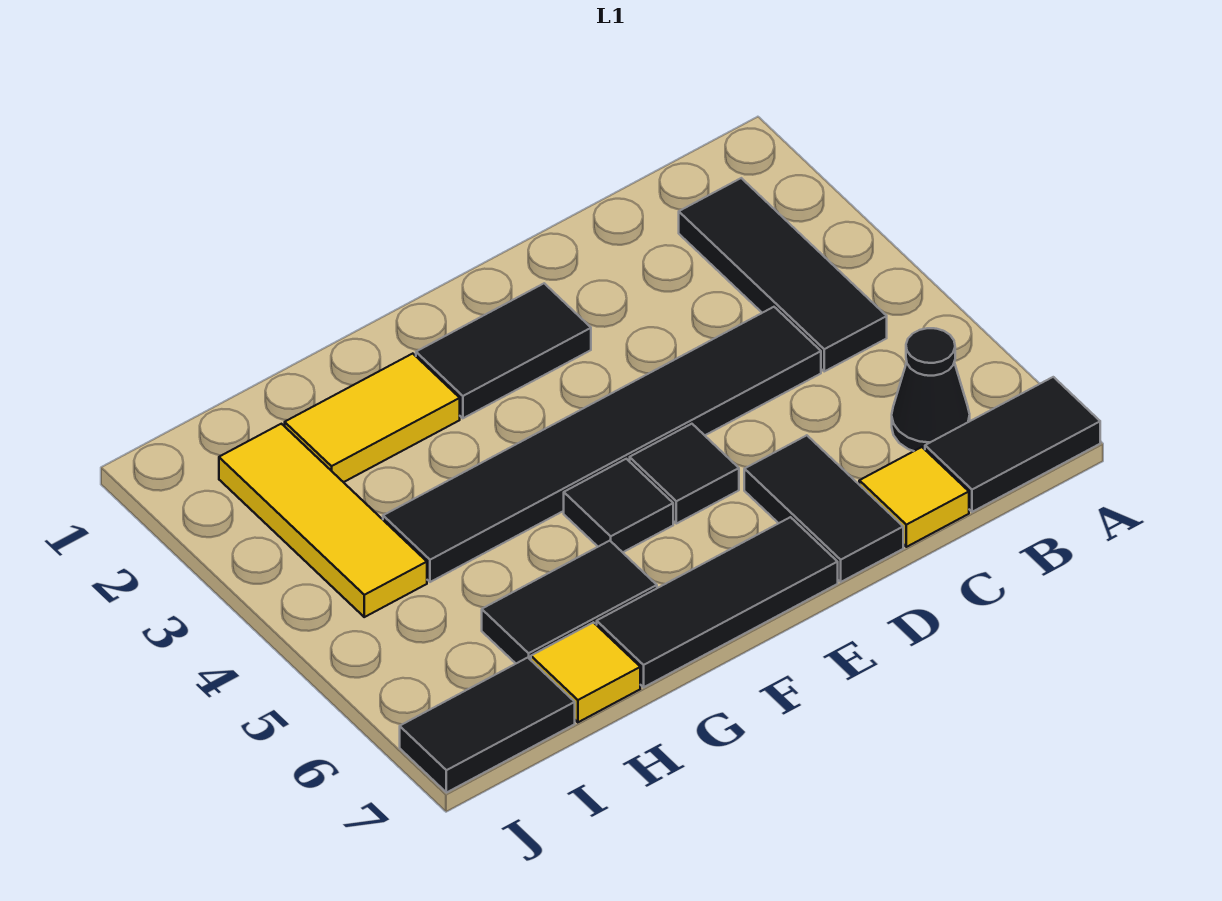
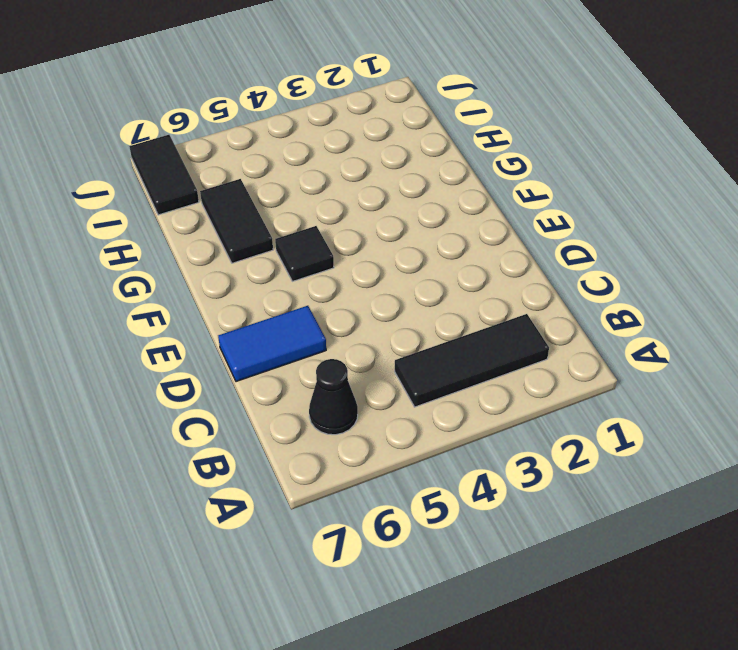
blue 1x2 tile [218,306,326,382] -> black 1x2 tile [744,435,903,582]
none -> black 1x2 tile [925,377,1100,512]
none -> black 1x6 tile [383,307,821,582]
none -> yellow 1x1 tile [859,447,969,547]

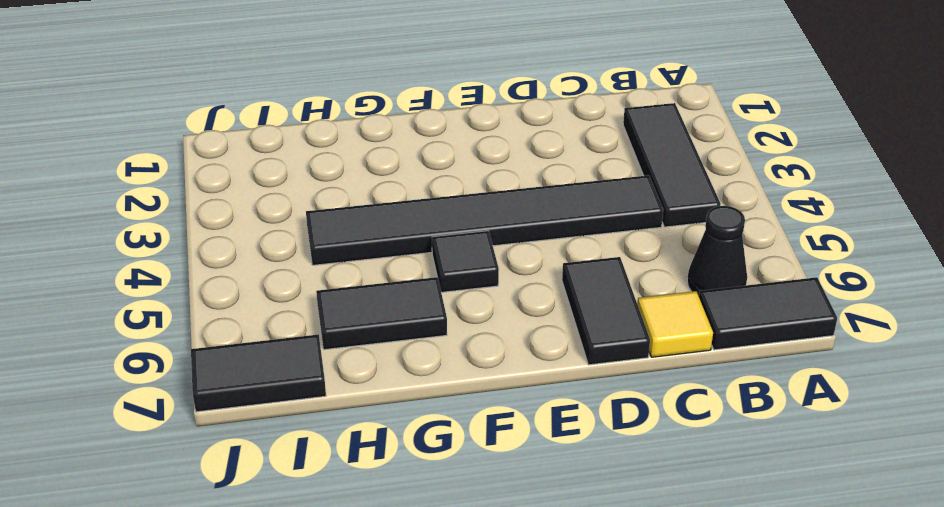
none -> black 1x2 tile [416,283,591,418]
none -> black 1x1 tile [630,424,739,524]
none -> black 1x3 tile [597,517,838,687]

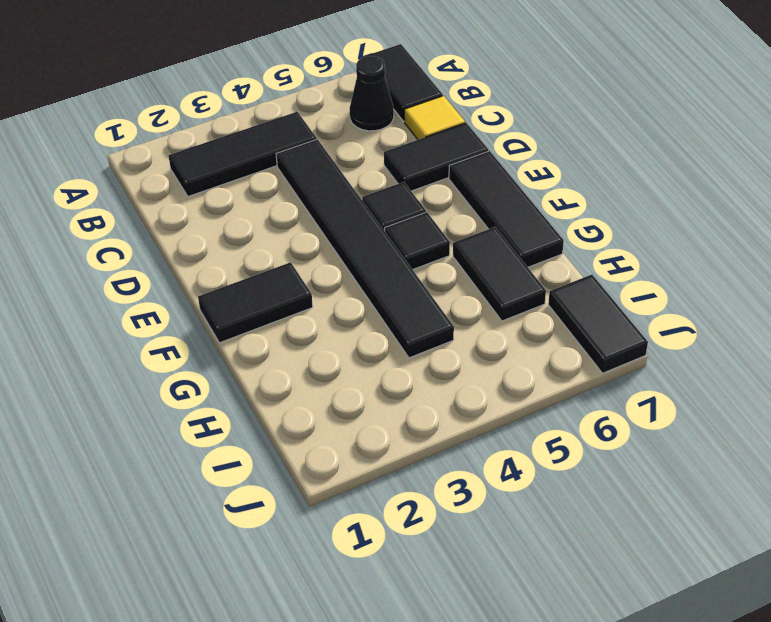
black 1x2 tile [198,262,313,343] -> black 1x2 tile turned to [416,283,591,418]
none -> yellow 1x2 tile [285,354,460,482]
none -> yellow 1x1 tile [531,622,640,722]
none -> yellow 1x3 tile [219,424,427,617]

